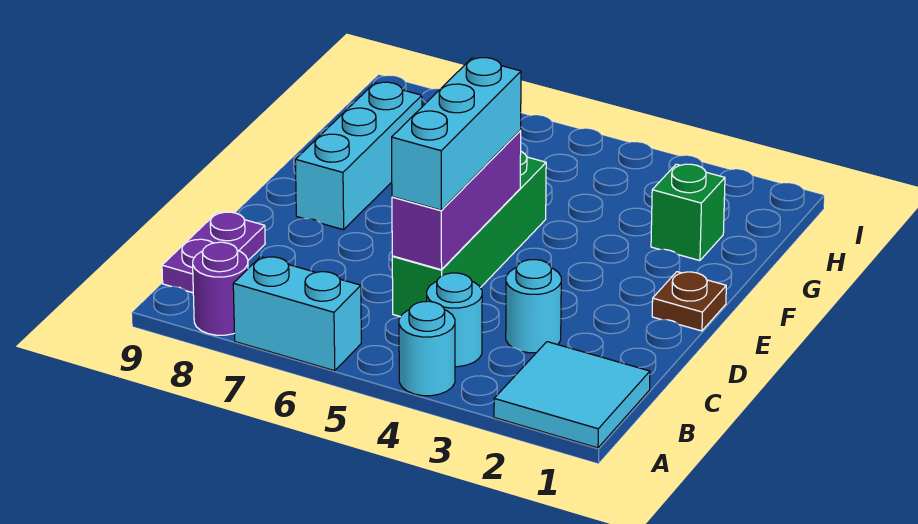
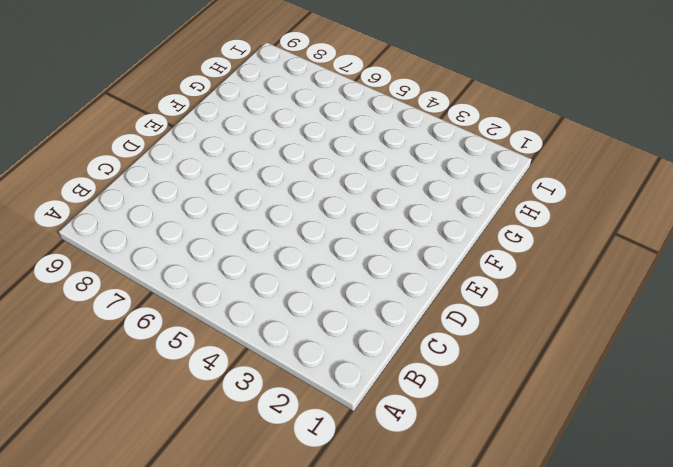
none -> cyan 2x2 tile [494,342,650,448]
none -> cyan 1x1 round brick [399,301,455,396]
none -> cyan 1x2 brick [233,257,361,371]

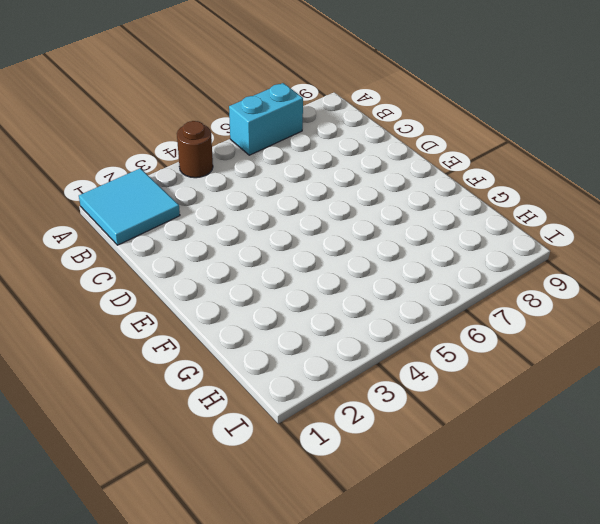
brown 1x1 round brick [177,121,213,178] -> cyan 1x1 round brick [399,301,455,396]
none -> purple 1x1 round brick [193,242,248,335]
none -> cyan 1x1 round brick [427,273,482,367]
none -> purple 1x2 plate [162,212,265,293]

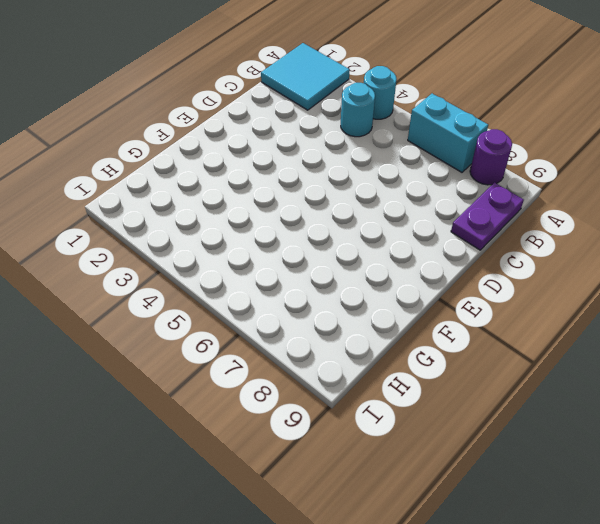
none -> cyan 1x1 round brick [506,260,561,353]
none -> green 1x4 brick [392,152,546,317]
none -> brown 1x1 plate [652,272,726,331]

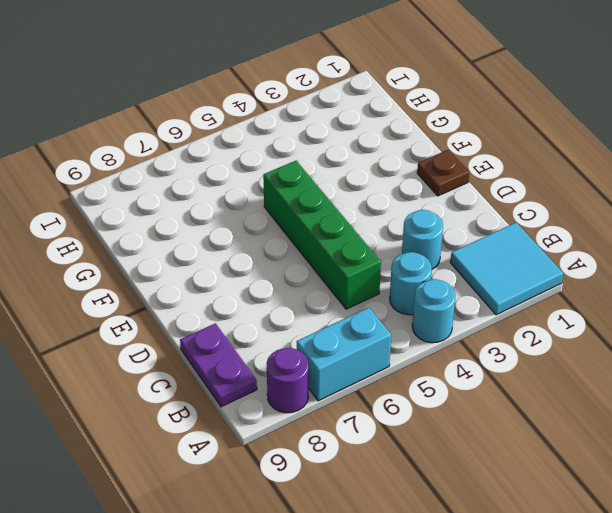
none -> cyan 1x3 brick [295,82,422,230]
none -> green 1x1 brick [651,164,725,261]
none -> purple 1x3 brick [392,131,521,270]

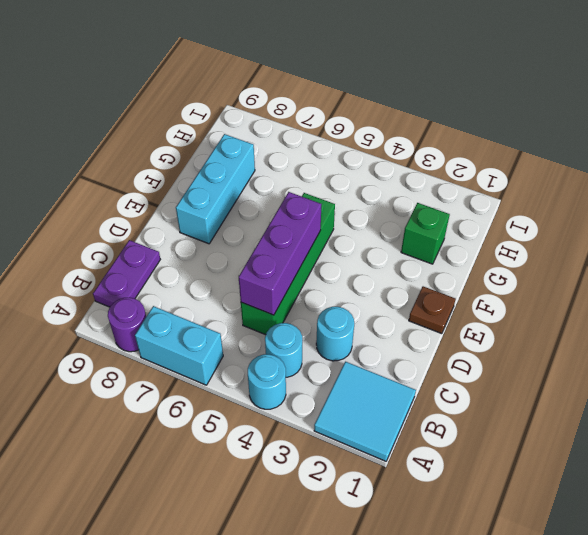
none -> cyan 1x3 brick [392,58,521,210]

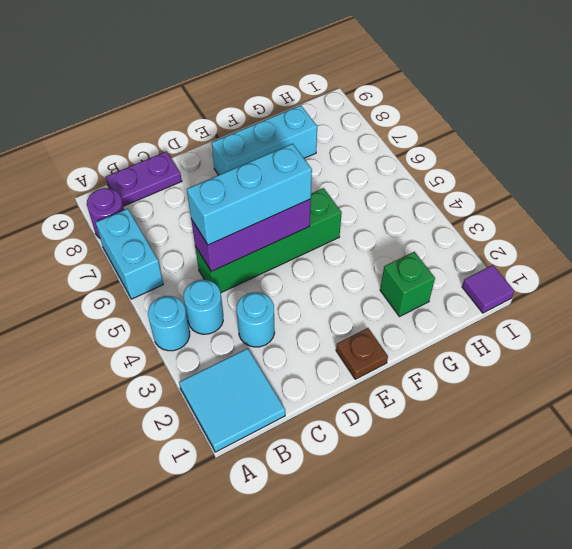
purple 1x1 tile [462,265,514,313] -> none

